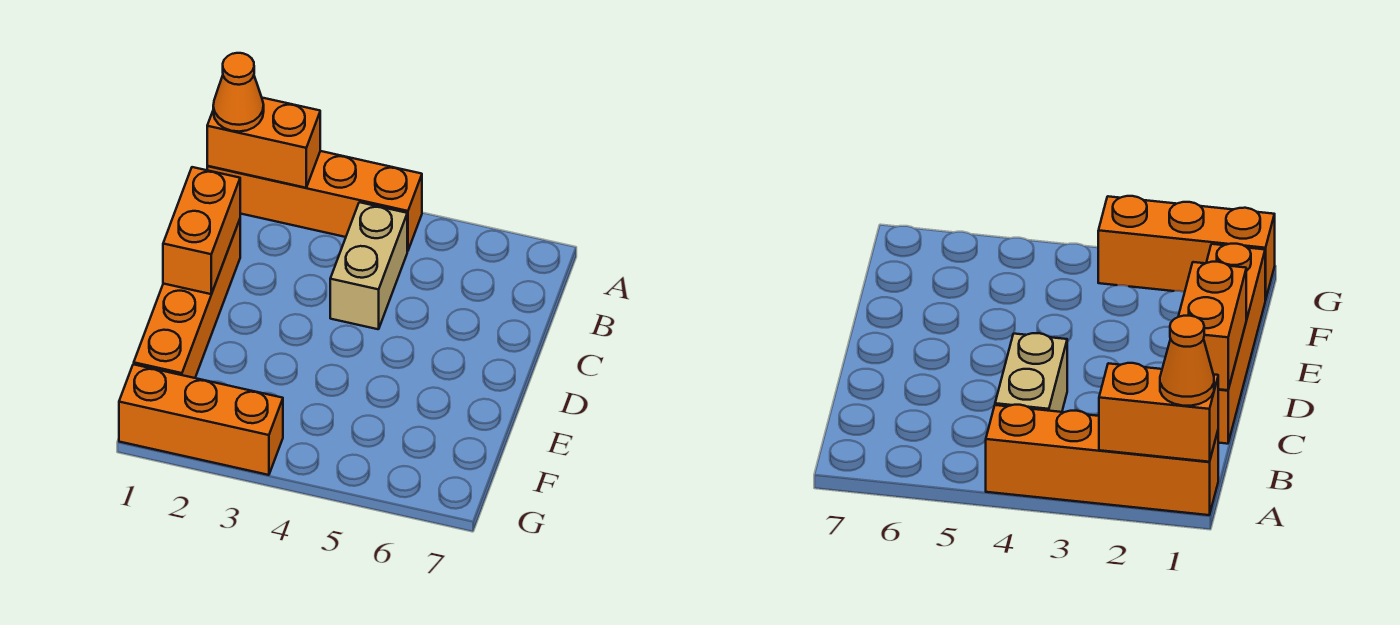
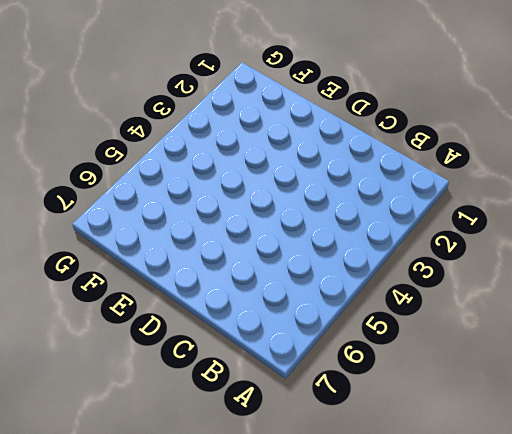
none -> orange 1x4 brick [207,151,422,251]
none -> tan 1x2 brick [330,202,407,329]

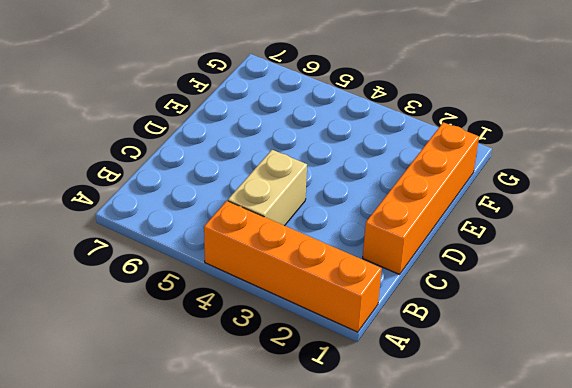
none -> orange 1x3 brick [119,364,283,475]
none -> orange 1x2 brick [207,98,320,188]

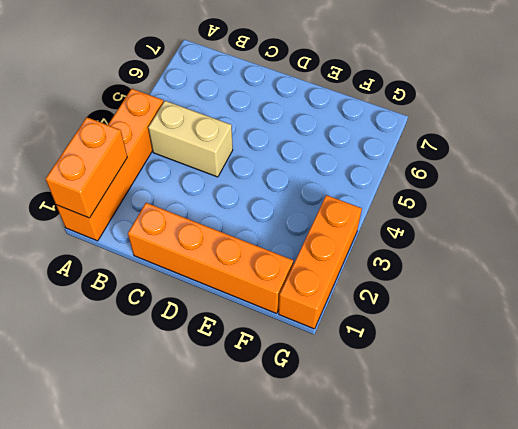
none -> orange 1x2 brick [163,167,240,294]
none -> orange 1x1 cone [213,53,264,132]

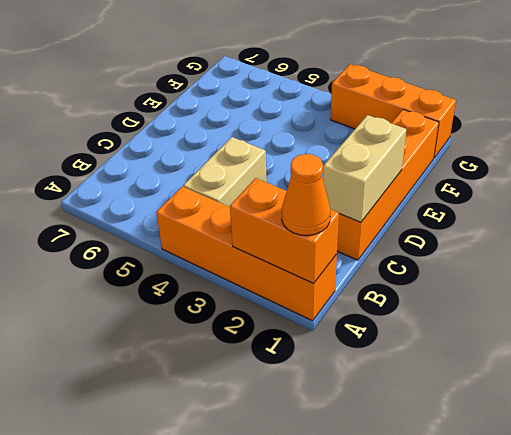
tan 1x2 brick [323,115,407,223] -> orange 1x2 brick [163,167,240,294]

